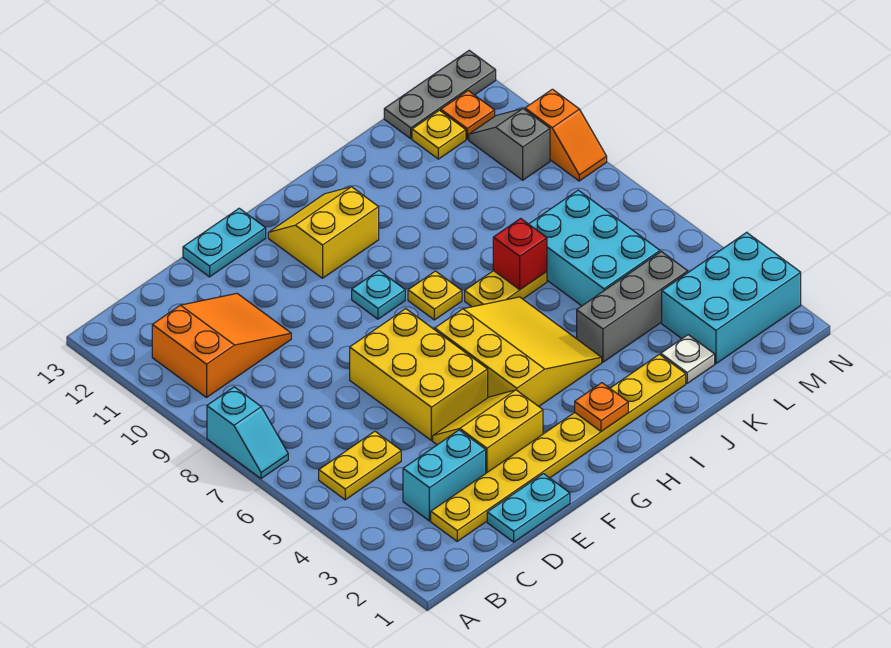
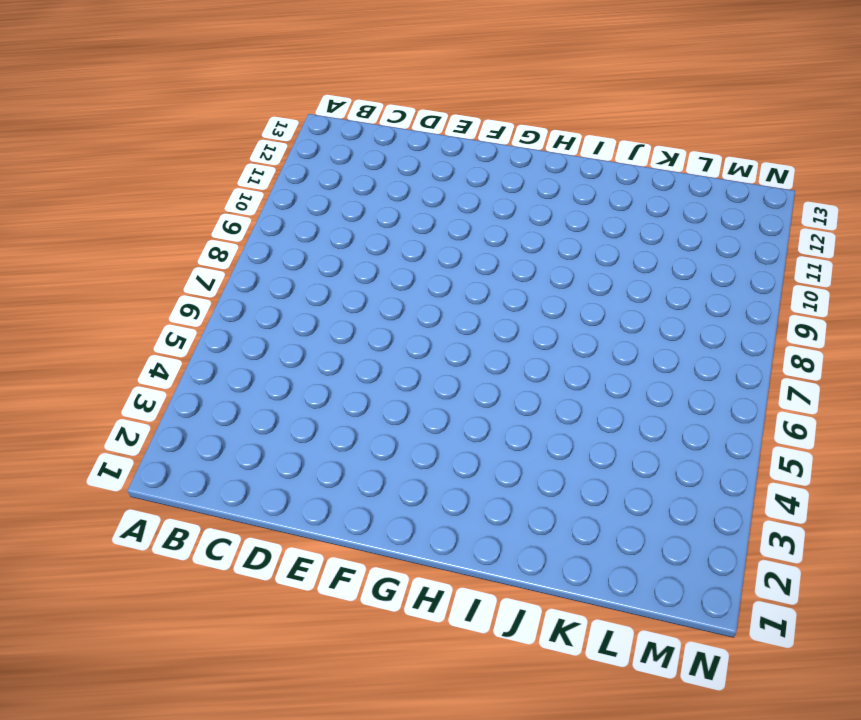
none -> cyan 1x2 slope [207,387,288,479]
none -> yellow 1x2 plate [319,431,401,500]
none -> orange 2x3 slope [152,293,291,397]

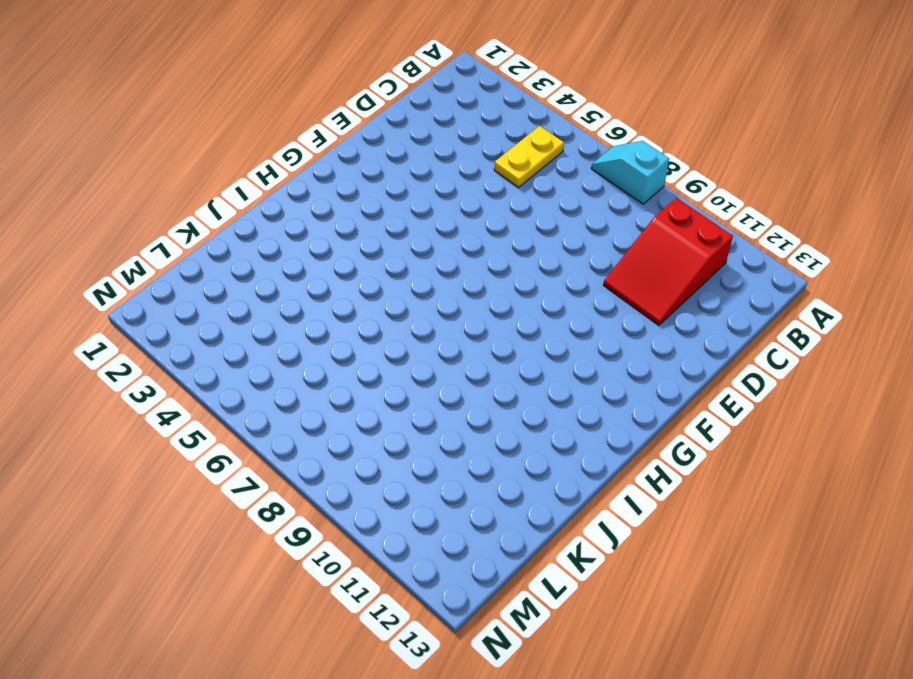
red 2x3 slope [604,198,733,325] -> orange 2x3 slope [152,293,291,397]
none -> yellow 1x8 plate [431,354,686,541]
none -> cyan 1x2 brick [403,430,486,521]
none -> cyan 1x2 plate [487,474,570,542]

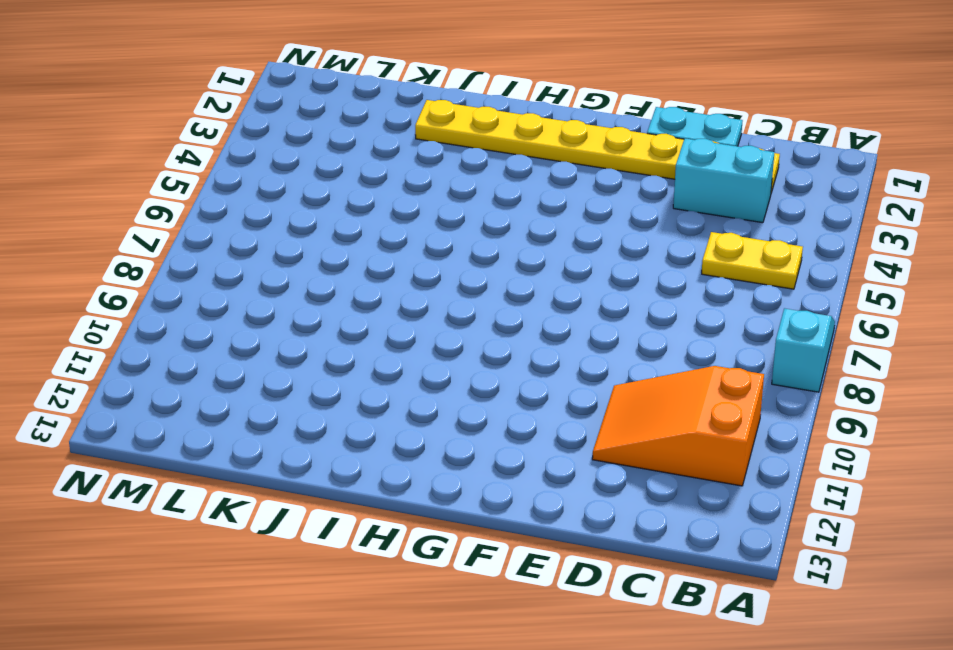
none -> yellow 2x2 slope [433,390,543,473]
none -> yellow 2x3 brick [350,309,488,441]
none -> cyan 1x2 plate [183,208,266,277]

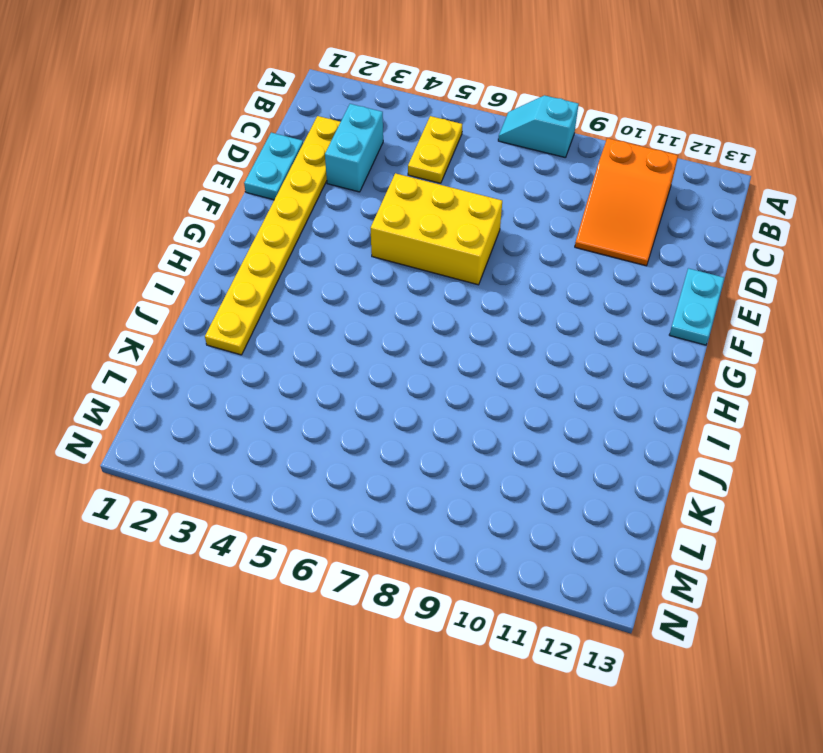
none -> yellow 2x2 slope [433,390,543,473]
none -> yellow 3x3 slope [435,297,602,406]
none -> cyan 1x1 plate [352,271,405,319]

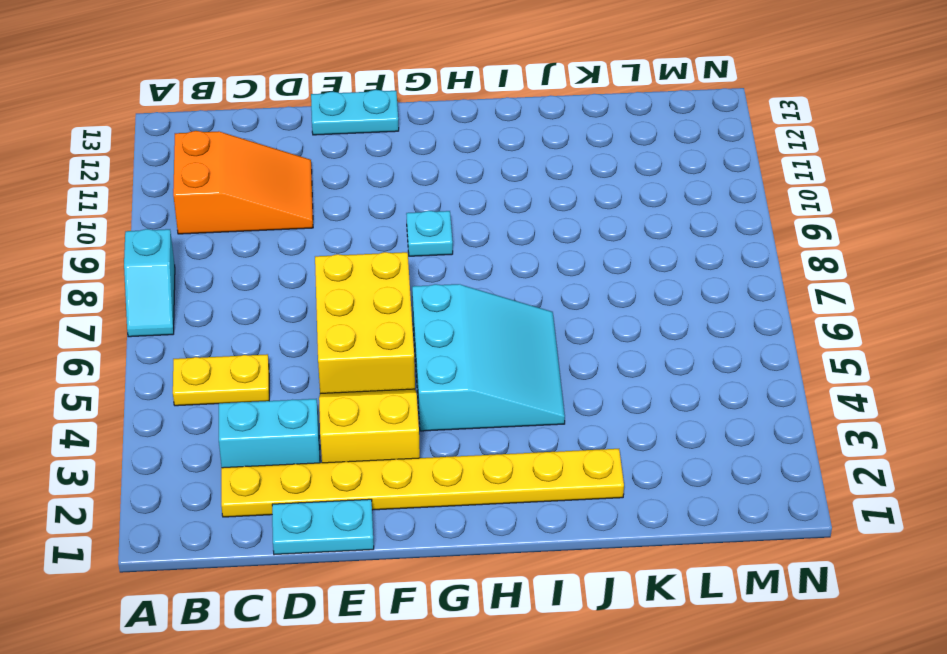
cyan 3x3 slope [412,284,565,431] -> yellow 3x3 slope [435,297,602,406]
none -> yellow 2x2 slope [268,187,379,278]
none -> yellow 1x1 plate [408,271,462,320]
none -> yellow 1x2 plate [465,271,547,307]

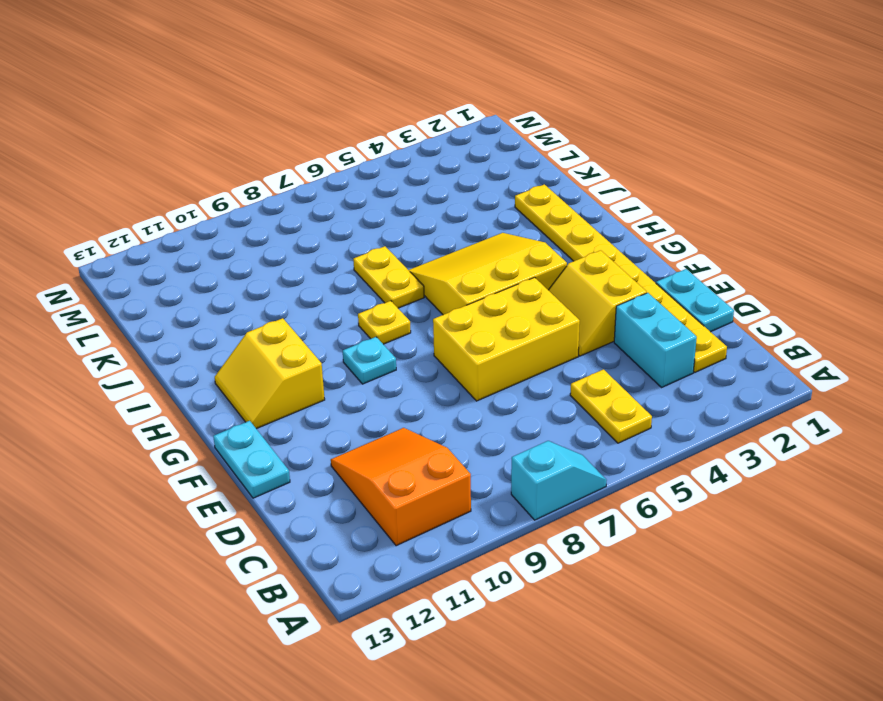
none -> grey 1x3 brick [577,252,688,362]
none -> white 1x1 plate [661,335,715,383]
none -> cyan 2x3 brick [529,190,660,306]

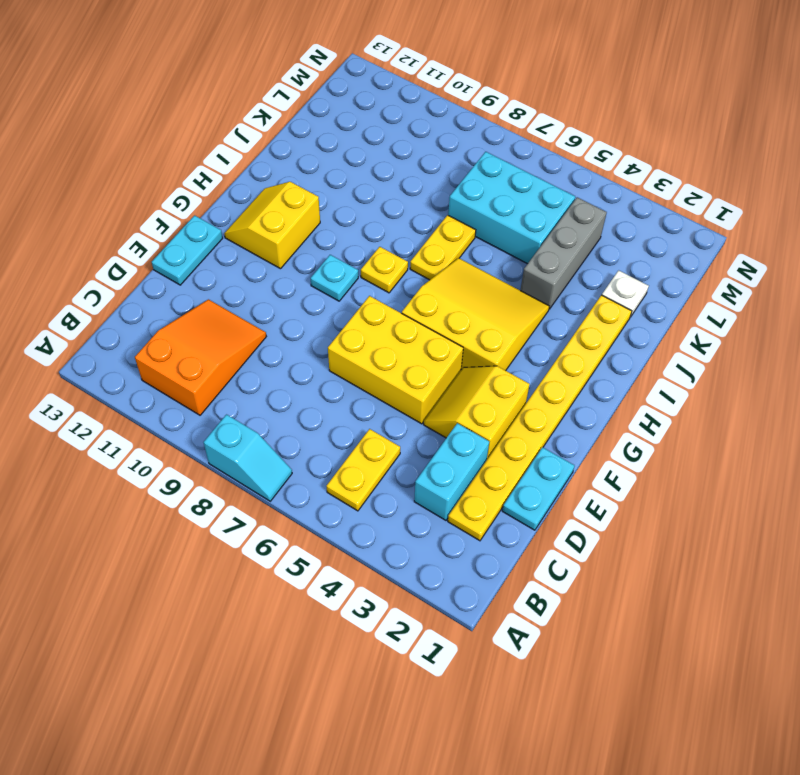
none -> cyan 2x3 brick [662,232,801,364]
none -> yellow 1x1 plate [412,110,466,159]
none -> grey 1x3 plate [384,50,496,138]

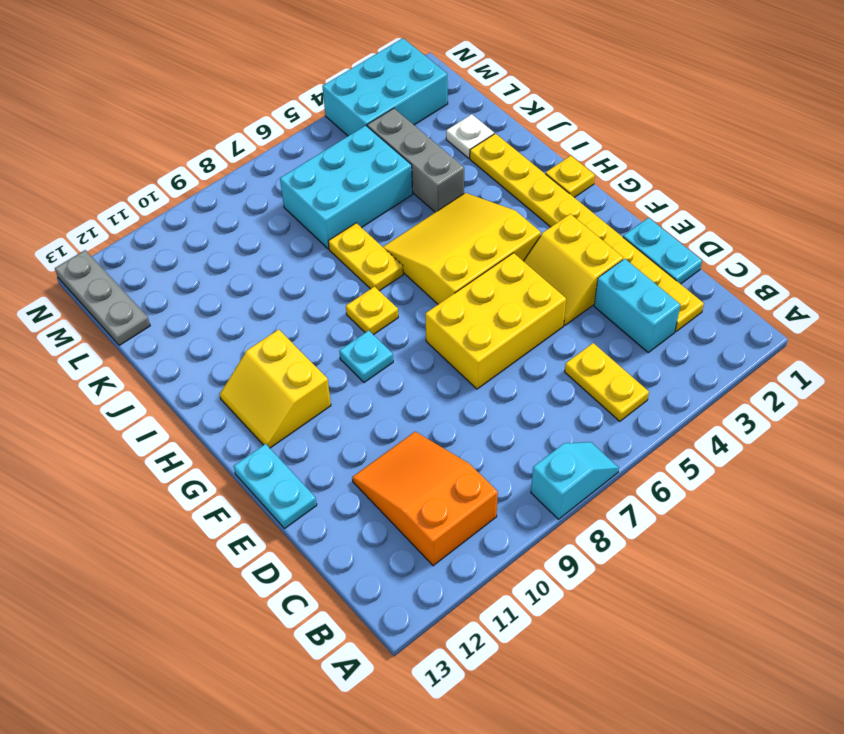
yellow 1x1 plate [545,156,595,198] -> yellow 1x1 plate moved to [412,110,466,159]
cyan 2x3 brick [322,38,448,136] -> cyan 2x3 brick turned to [662,232,801,364]
none -> grey 1x2 slope [469,109,550,180]
none -> orange 1x1 plate [441,91,495,139]
none -> orange 1x2 slope [525,89,607,181]

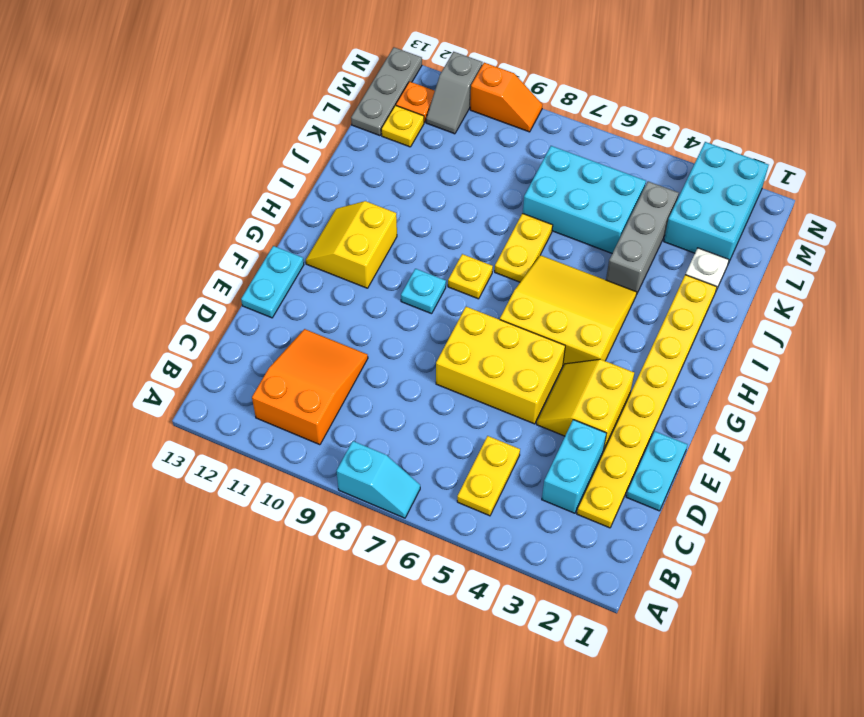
grey 1x2 slope [426,52,482,134] -> grey 1x2 slope turned to [469,109,550,180]
none -> orange 1x1 plate [575,383,628,431]
none -> red 1x1 brick [493,218,547,289]

